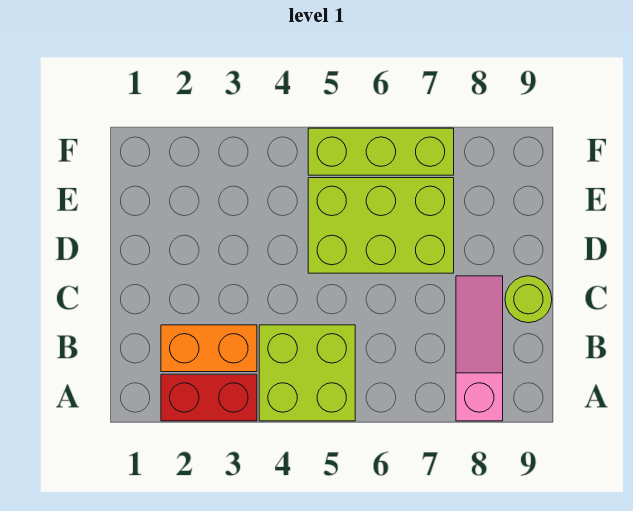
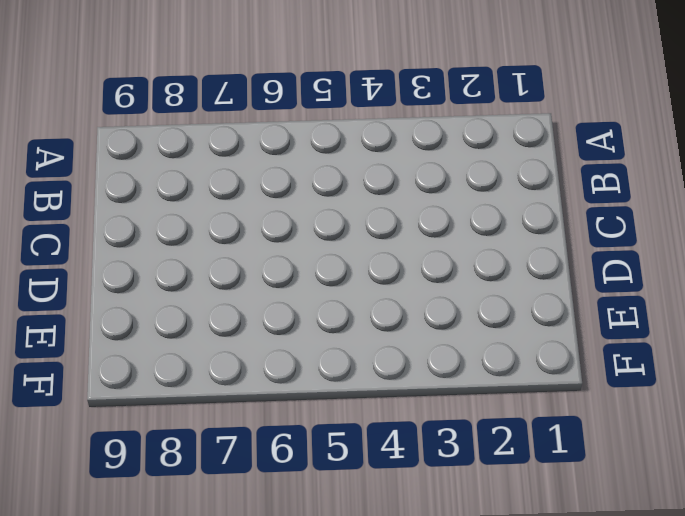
none -> red 1x2 brick [161,374,257,421]
none -> lime 2x2 brick [259,325,355,421]

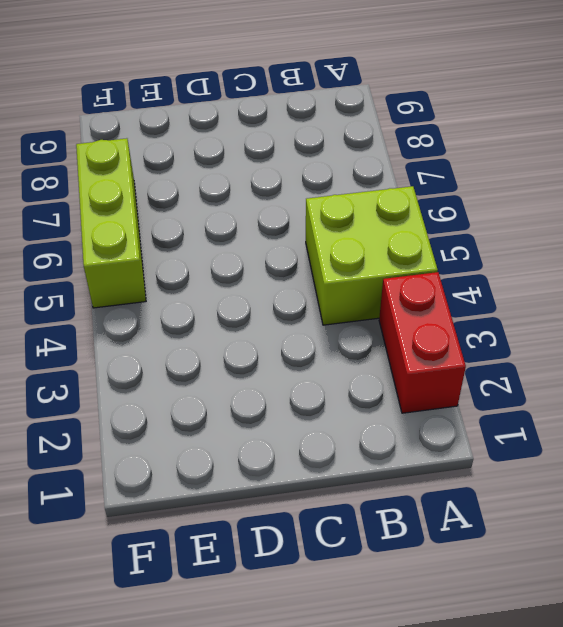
none -> pink 1x3 slope [456,276,503,421]
none -> orange 1x2 brick [161,325,257,372]

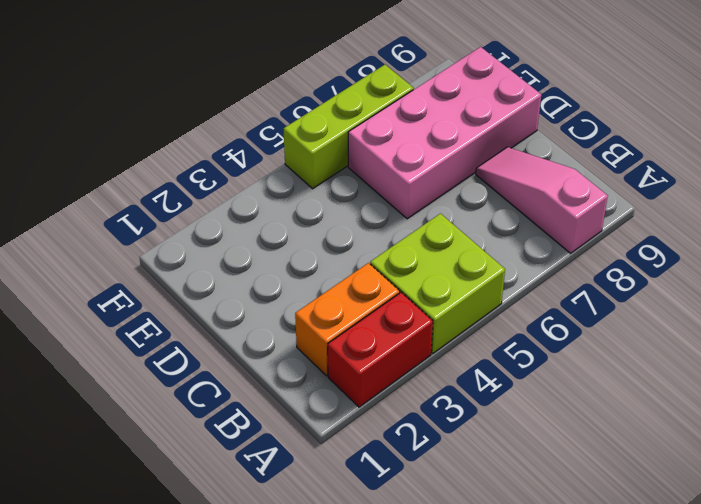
pink 2x4 brick [348,47,541,219] -> lime 2x3 brick [308,178,454,273]
none -> lime 1x1 round brick [505,276,552,323]

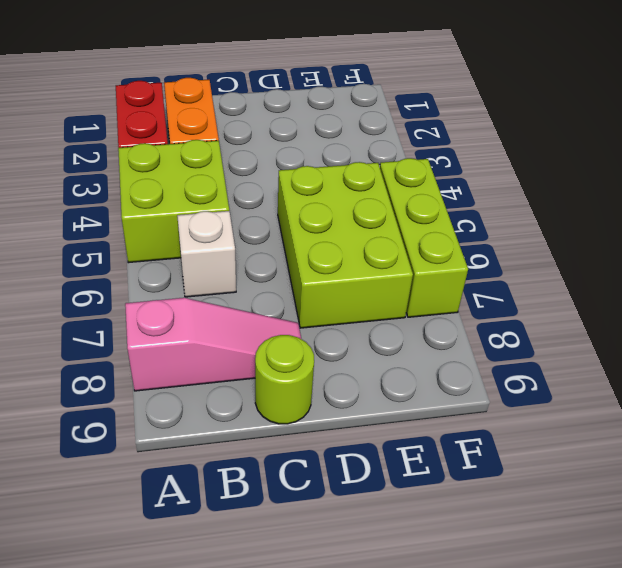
white 1x1 brick [177,211,236,297] -> none

